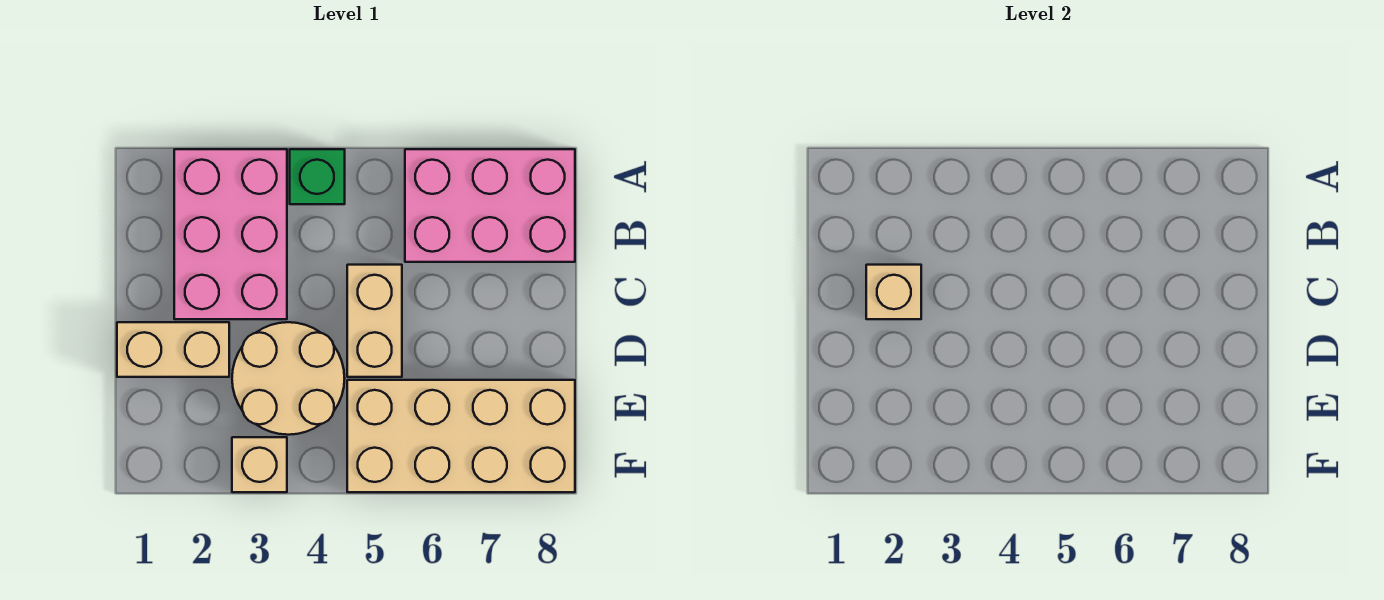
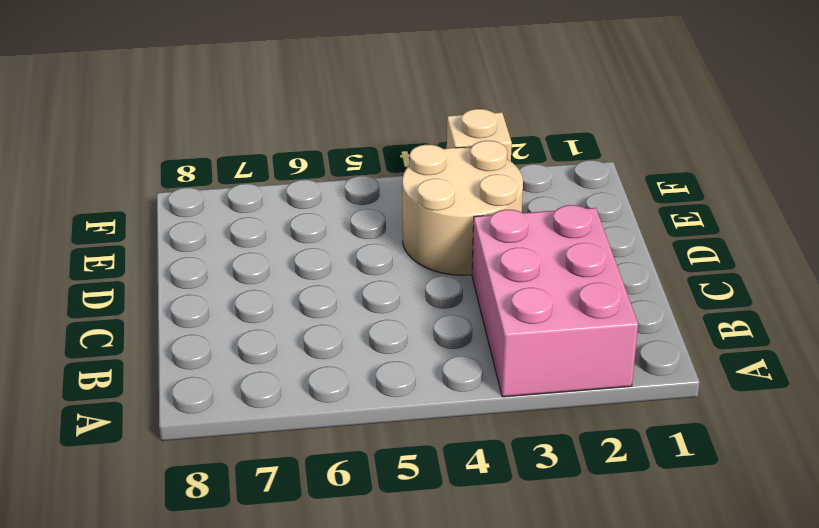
none -> green 1x1 brick [290,149,345,204]
none -> pink 2x3 brick [405,149,575,262]

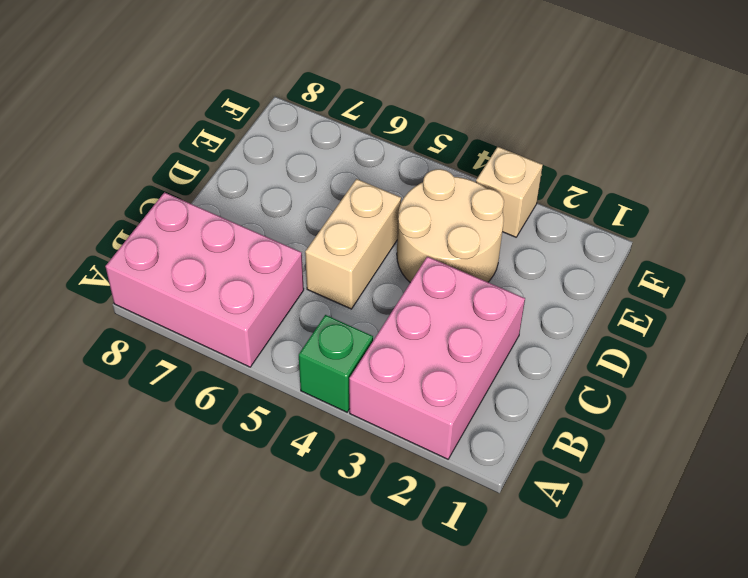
none -> tan 1x2 brick [117,322,229,377]
none -> tan 2x4 brick [347,380,575,492]

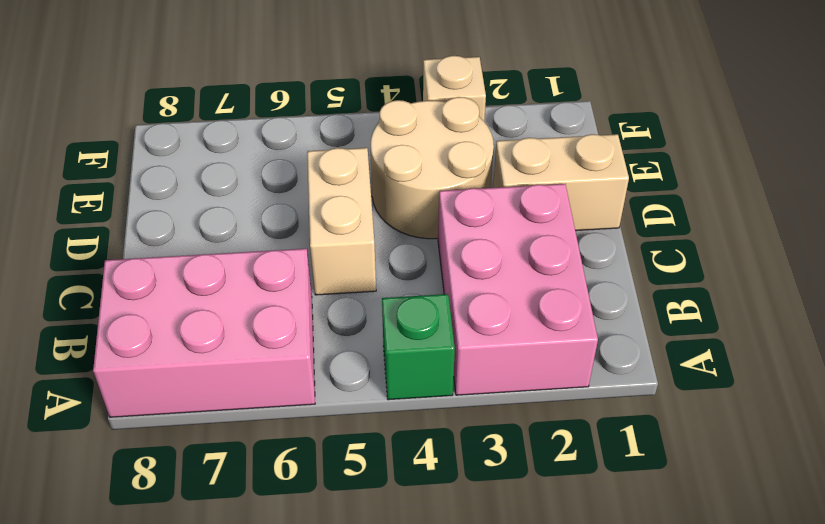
none -> tan 2x4 brick [347,380,575,492]
none -> tan 1x1 brick [866,265,921,319]

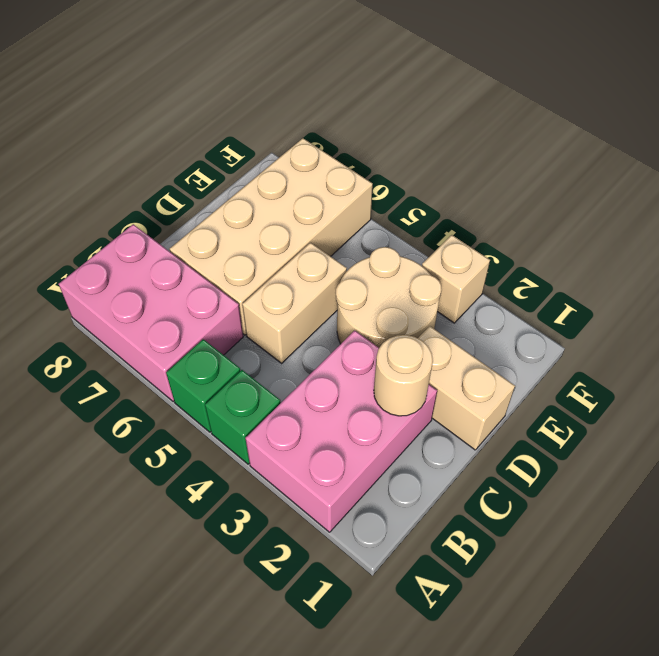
green 1x1 brick [166,339,240,432] -> none
tan 1x1 round brick [374,335,433,416] -> tan 1x1 brick [866,265,921,319]
tan 2x4 brick [170,138,373,335] -> tan 2x4 brick turned to [347,380,575,492]

